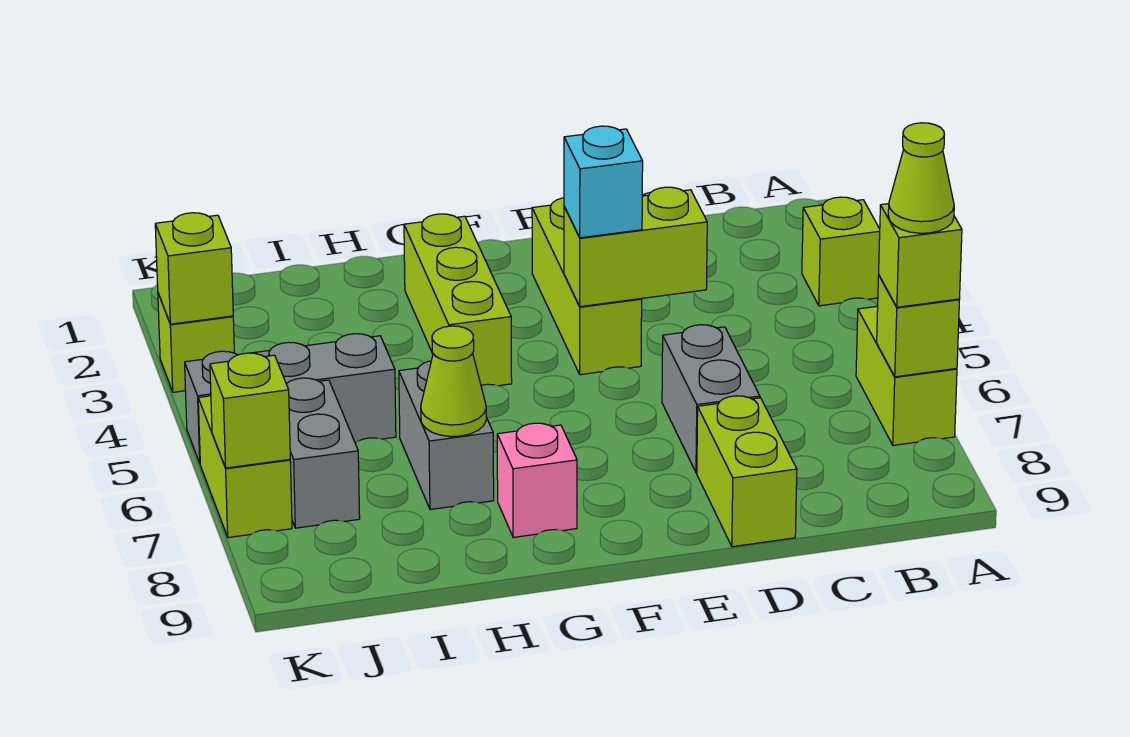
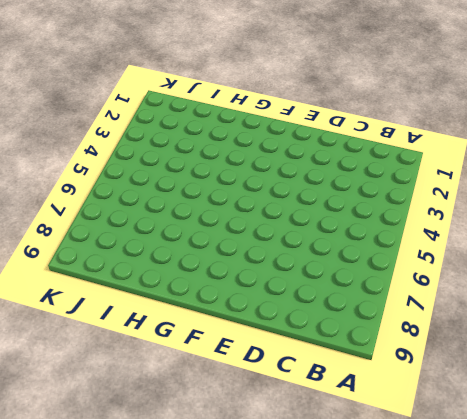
none -> lime 1x1 brick [802,197,880,306]
none -> lime 1x2 brick [856,306,957,445]
none -> grey 1x2 brick [662,325,760,473]

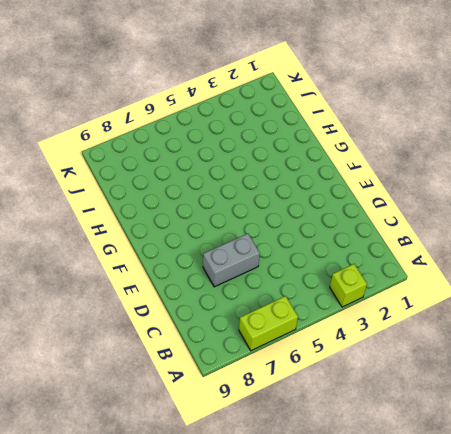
none -> lime 1x2 brick [697,396,797,547]
none -> lime 1x3 brick [532,198,642,375]
none -> lime 1x3 brick [404,214,512,386]

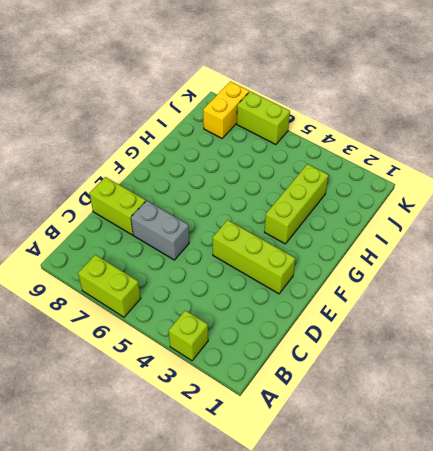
lime 1x3 brick [264,164,329,244] -> lime 1x3 brick turned to [404,214,512,386]
yellow 1x2 brick [203,82,249,138] -> none
none -> pink 1x1 brick [497,423,577,537]
none -> grey 1x2 brick [399,361,494,510]
none -> grey 1x3 brick [185,334,396,463]

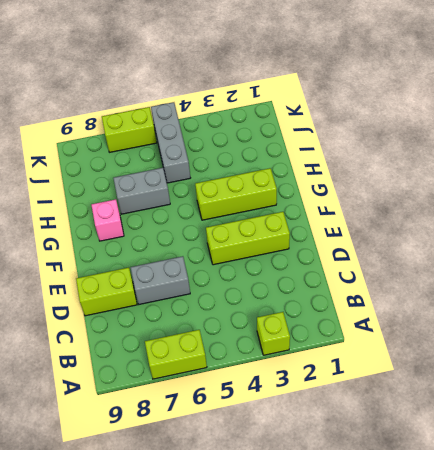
none -> grey 1x2 brick [287,378,360,528]
none -> lime 1x1 brick [158,294,234,392]
none -> lime 1x1 brick [877,276,959,377]

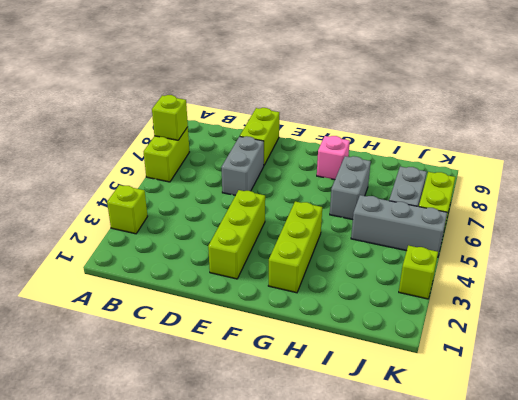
none -> lime 1x2 brick [564,187,707,307]
none -> lime 1x1 cone [421,326,487,437]
none -> lime 1x1 brick [155,213,233,324]

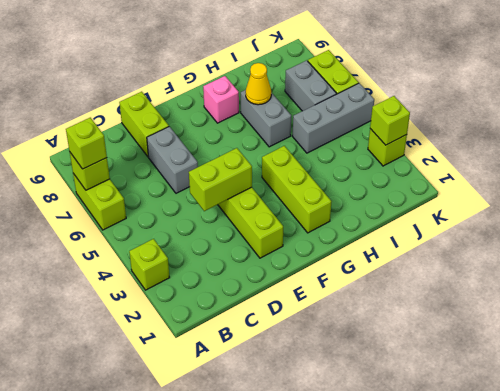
yellow 1x1 cone [246,63,271,105] -> lime 1x1 cone [421,326,487,437]
none -> lime 1x1 brick [210,353,290,468]
none -> cyan 1x1 brick [564,126,643,238]
none -> lime 1x1 cone [888,123,954,233]

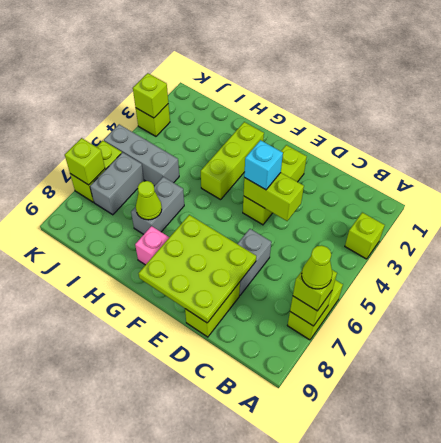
lime 3x3 plate [139,215,256,323] -> none

